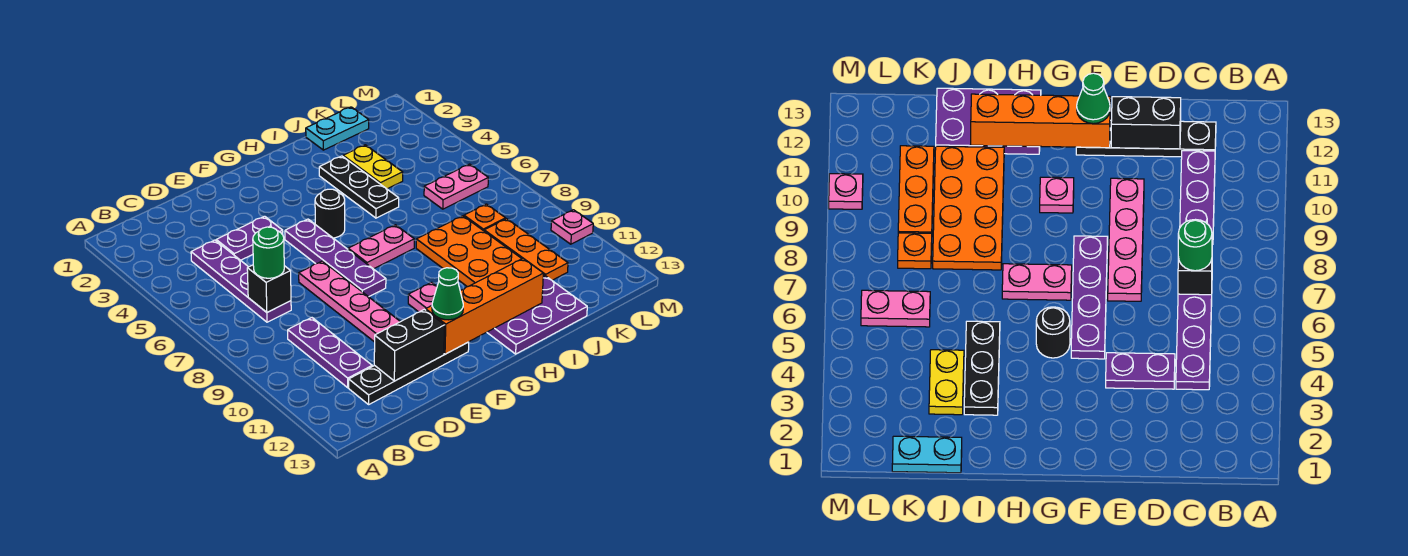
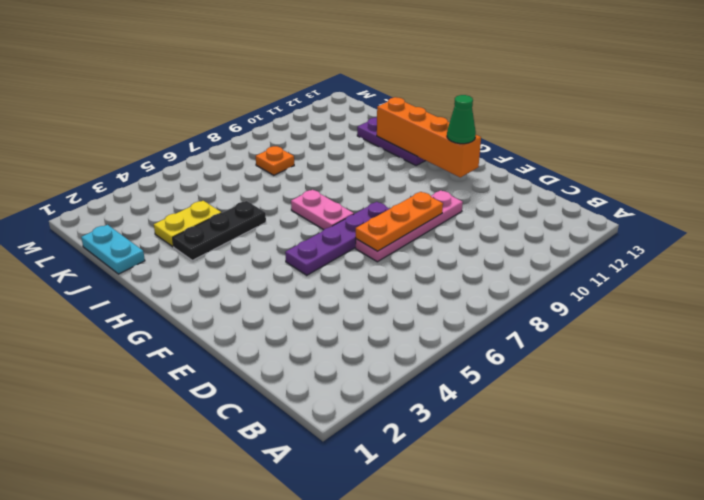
orange 1x3 plate [356,192,443,251] -> orange 1x3 plate moved to [484,219,568,280]
none -> purple 1x4 plate [191,240,291,322]
none -> purple 1x3 plate [288,318,372,388]
none -> black 1x4 plate [349,342,469,404]

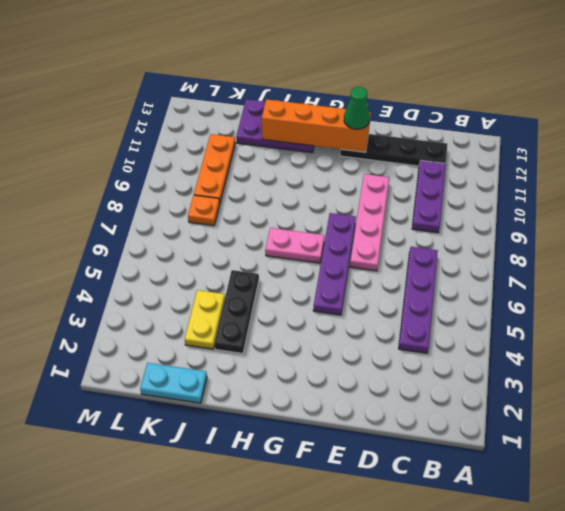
none -> purple 1x2 plate [216,216,283,260]
none -> black 1x1 round brick [315,189,345,238]
none -> pink 1x1 plate [408,282,437,312]

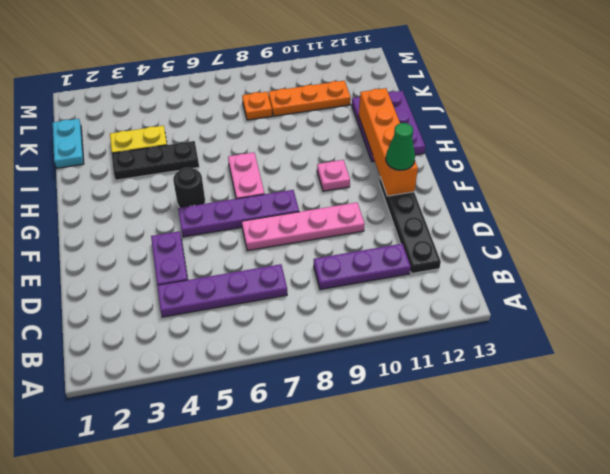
none -> orange 2x4 plate [416,216,544,287]
none -> pink 1x2 plate [424,164,488,209]
none -> pink 1x1 plate [551,210,593,244]

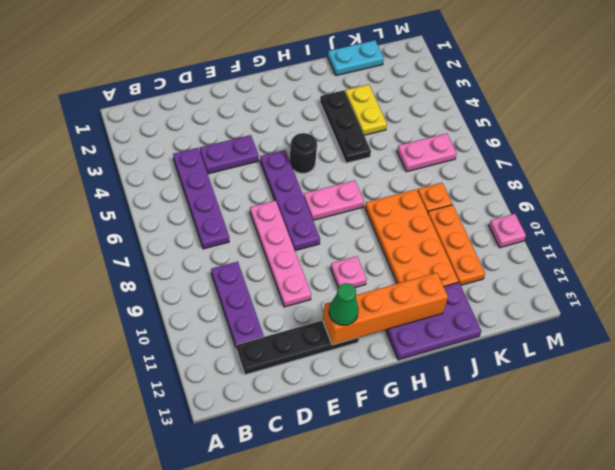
none -> black 1x1 brick [247,265,291,312]
none -> black 1x2 brick [374,309,445,381]
none -> green 1x1 round brick [253,227,284,278]

